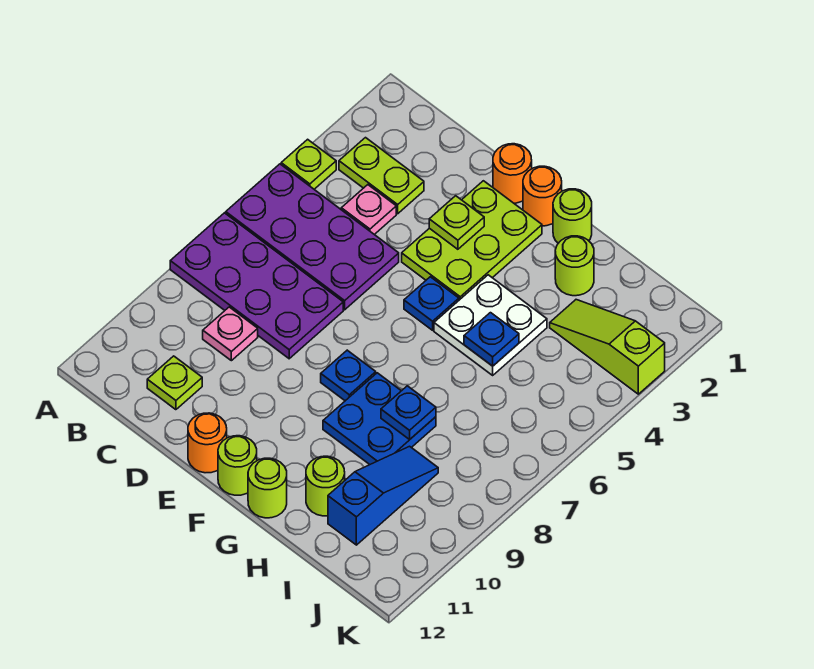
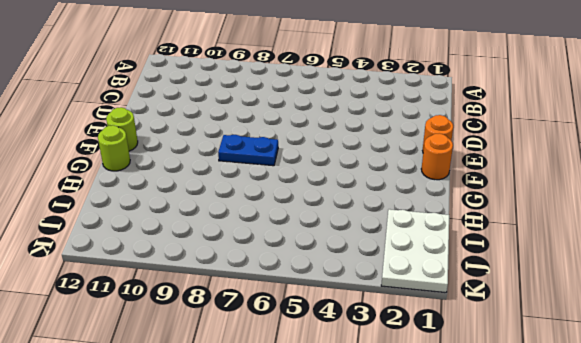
blue 1x2 plate [218,135,278,166] -> blue 1x1 plate [321,350,376,401]
white 2x3 plate [381,209,449,293] -> none
none -> lime 1x1 plate [281,139,336,189]
none -> purple 2x4 plate [226,164,399,310]
none -> purple 2x4 plate [170,213,343,359]

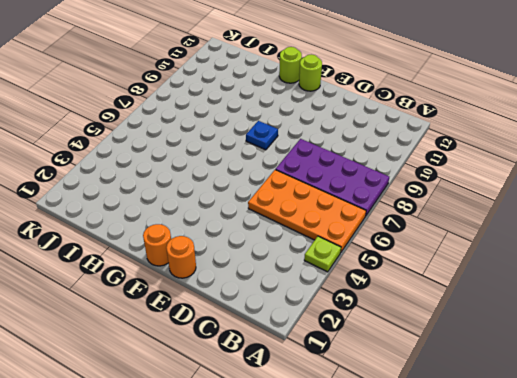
orange 2x4 plate [248,170,366,252] -> purple 2x4 plate [226,164,399,310]
none -> lime 1x2 plate [339,138,424,214]
none -> pink 1x1 plate [341,185,396,234]
none -> pink 1x1 plate [203,307,258,361]

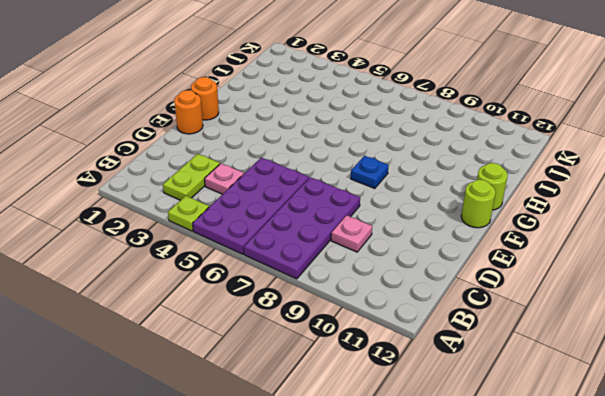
none -> lime 1x1 plate [147,356,202,410]
none -> lime 2x3 plate [402,181,542,300]
none -> orange 1x1 round brick [188,413,227,473]

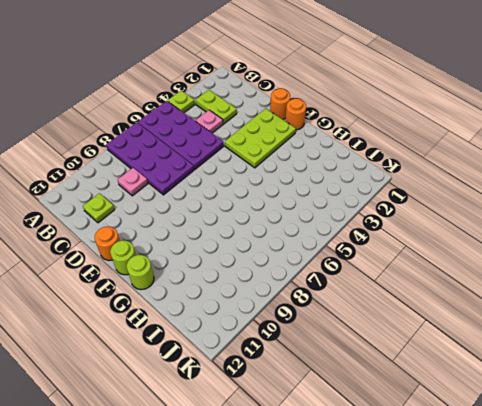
none -> blue 1x1 plate [404,277,459,330]
none -> blue 1x1 plate [321,350,376,401]
none -> lime 1x1 round brick [553,189,592,243]

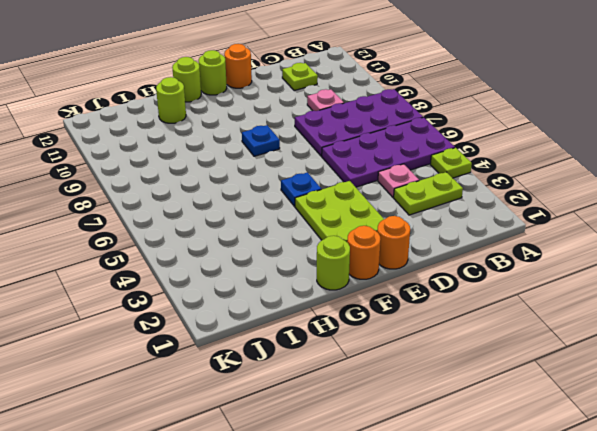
none -> white 2x2 plate [434,275,547,375]
none -> blue 2x2 plate [323,373,436,464]
none -> lime 1x1 round brick [555,236,594,296]

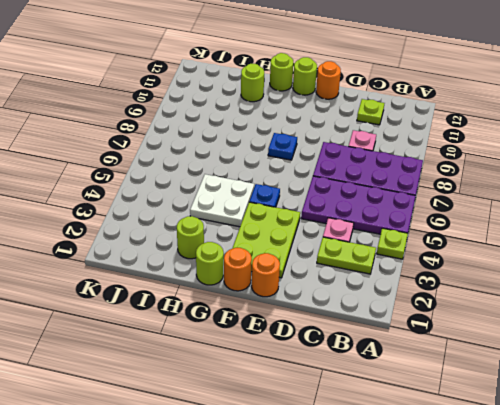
none -> blue 2x2 plate [323,373,436,464]
none -> lime 1x3 slope [550,300,665,394]
none -> blue 1x3 slope [328,446,438,545]

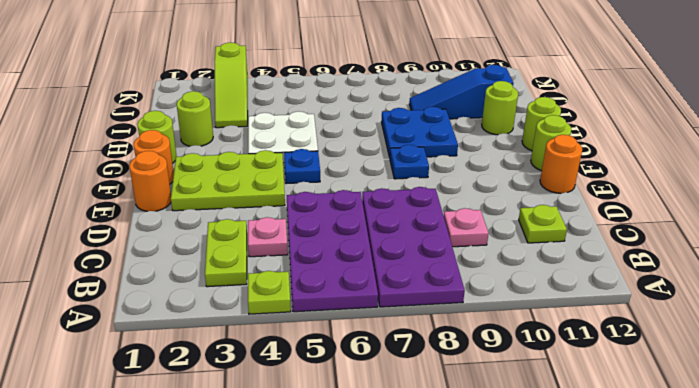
none -> lime 1x1 plate [429,196,484,249]
none -> blue 1x1 plate [464,313,519,366]
none -> blue 1x1 plate [381,386,436,439]

